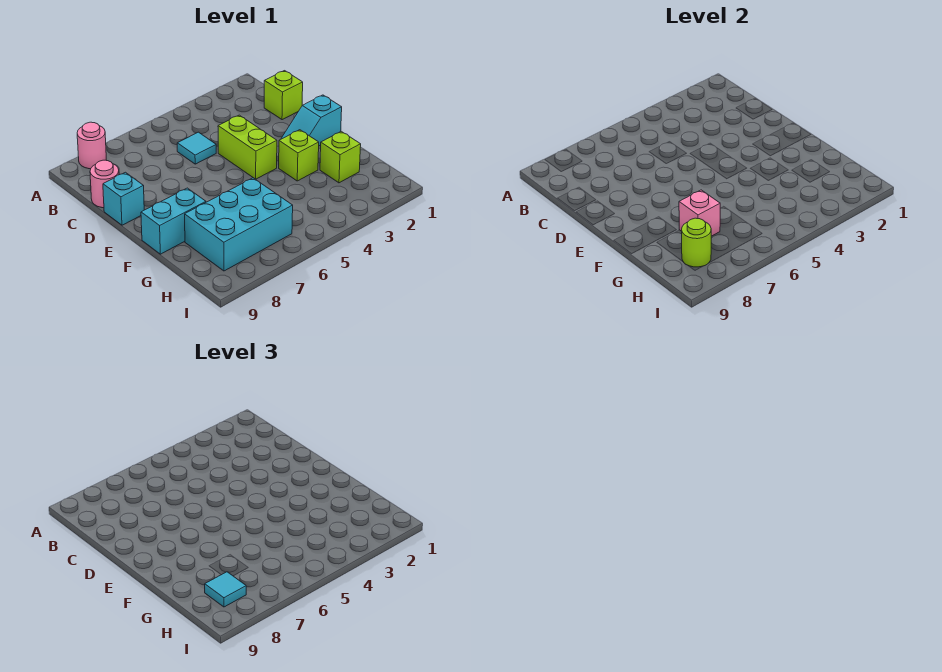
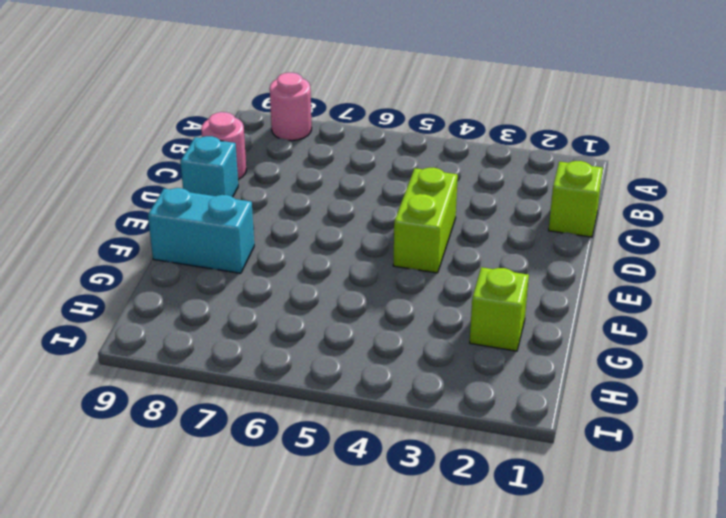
none -> cyan 1x1 tile [177,132,216,164]
none -> cyan 1x2 slope [281,95,342,146]
none -> lime 1x1 brick [279,130,319,181]

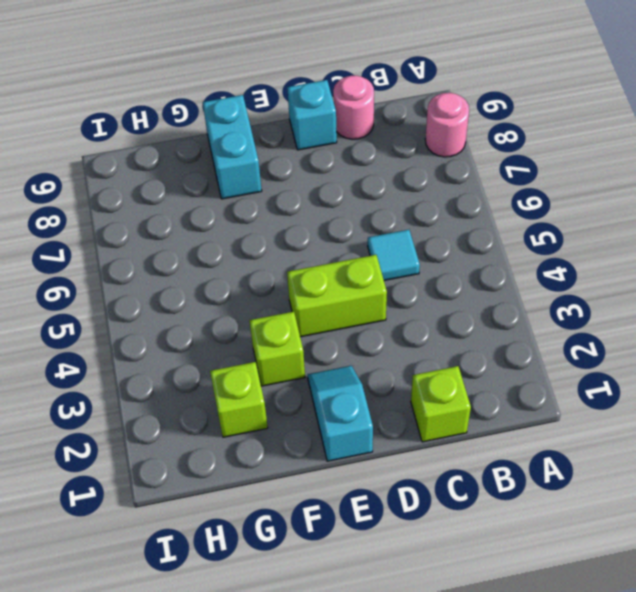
none -> cyan 2x3 brick [185,178,293,271]
none -> pink 1x1 brick [679,190,720,236]
none -> lime 1x1 round brick [682,218,711,267]

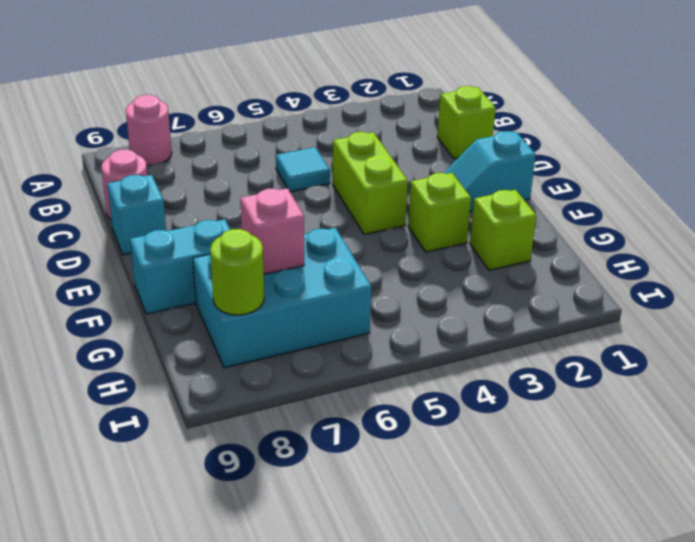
none -> cyan 1x1 tile [205,572,246,607]

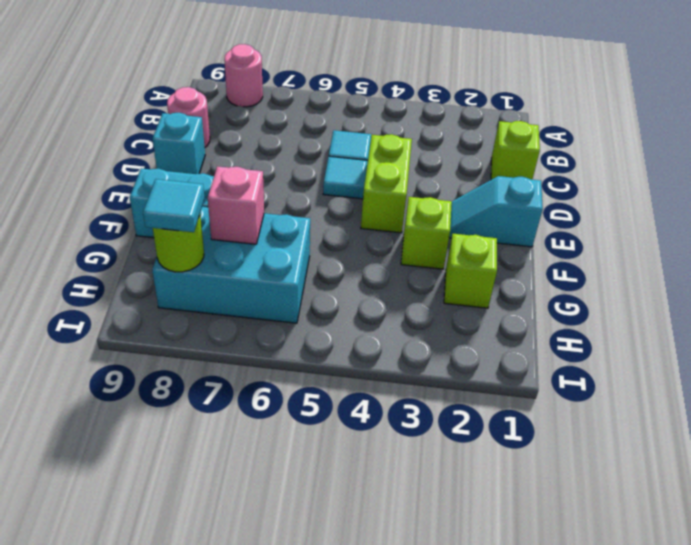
cyan 1x1 tile [323,156,368,199] -> none

